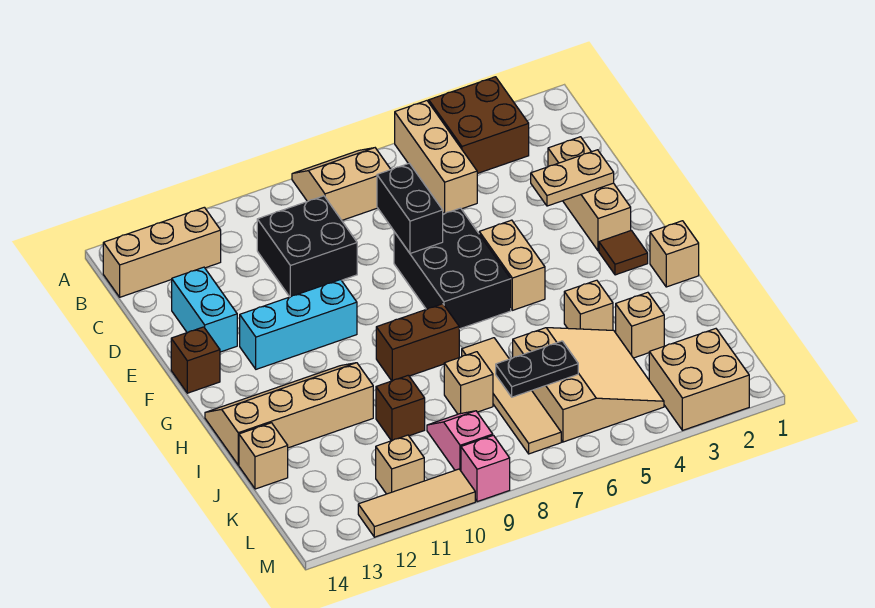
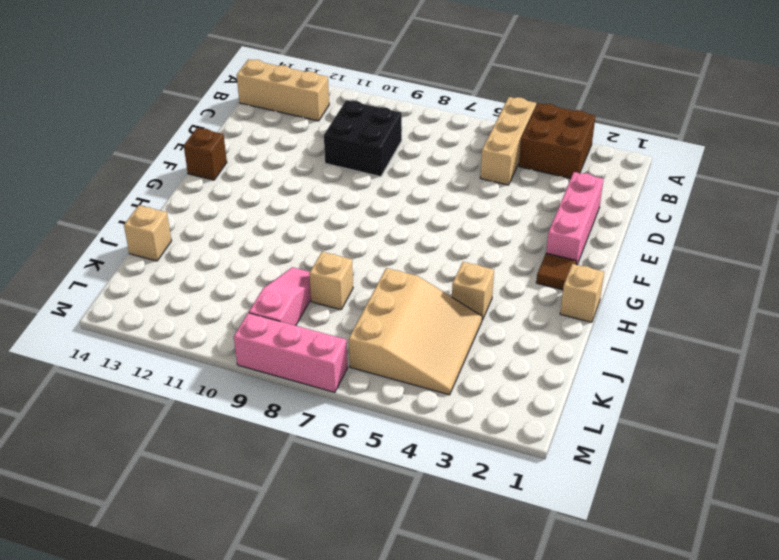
pink 1x3 brick [546,172,603,265] -> tan 1x3 brick [548,137,631,251]
pink 1x3 slope [249,267,311,326] -> pink 1x2 slope [427,411,493,471]
pink 1x3 brick [234,313,348,392] -> pink 1x1 brick [461,435,510,502]
none -> tan 2x2 slope [292,148,391,220]
none -> cyan 1x2 brick [172,267,237,352]
none -> black 2x3 brick [394,208,511,329]
none -> tan 1x2 brick [479,220,545,310]

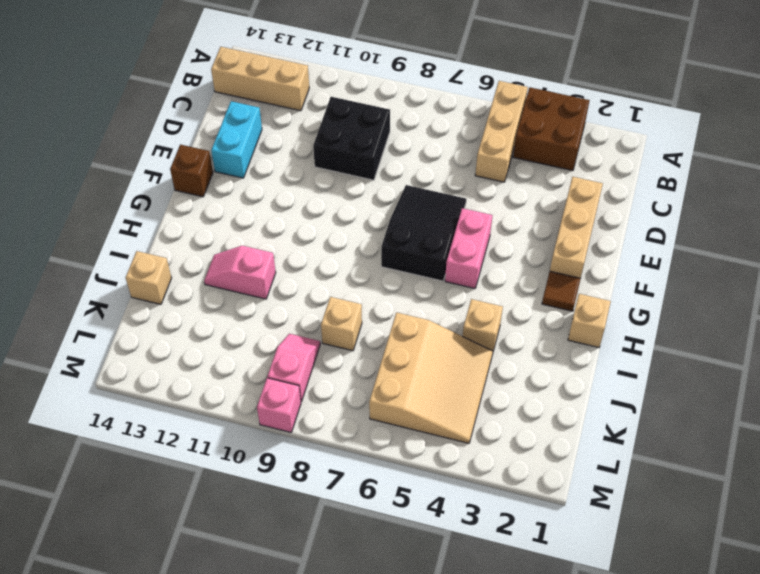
black 2x3 slope [381,185,466,281] -> black 2x3 brick [394,208,511,329]
pink 1x2 brick [445,208,492,288] -> tan 1x2 brick [479,220,545,310]
pink 1x2 slope [204,246,276,299] -> tan 2x4 slope [205,363,373,465]
none -> tan 2x2 slope [292,148,391,220]
none -> cyan 1x3 brick [240,280,357,369]
none -> brown 1x2 brick [376,304,459,381]
none -> tan 1x4 tile [462,338,561,454]

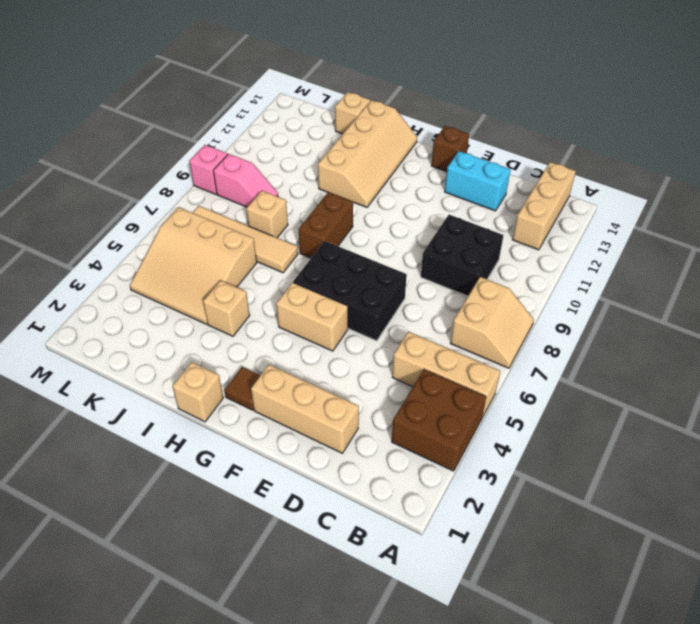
none -> cyan 1x3 brick [240,280,357,369]
none -> tan 1x1 brick [616,292,664,358]
none -> brown 1x1 brick [376,375,425,441]
none -> tan 2x2 brick [649,329,749,430]

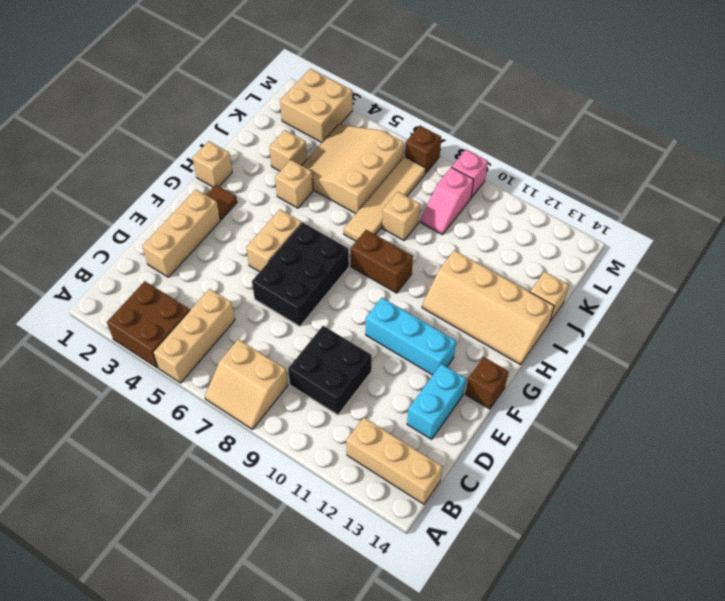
brown 1x1 brick [405,126,441,173] -> brown 1x1 brick moved to [376,375,425,441]
none -> tan 1x1 brick [376,435,424,494]
none -> tan 1x3 tile [358,469,475,537]
none -> black 1x2 brick [377,163,443,253]
none -> tan 1x2 plate [531,150,614,206]

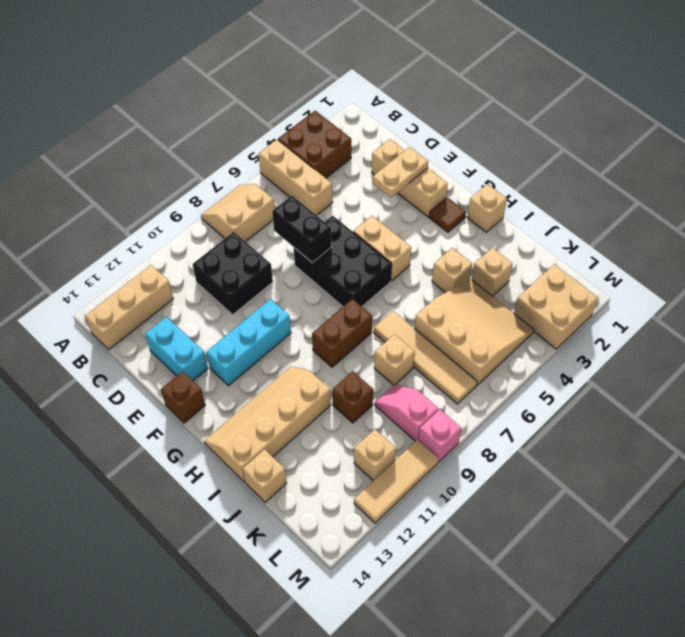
none -> black 1x2 plate [496,341,578,397]

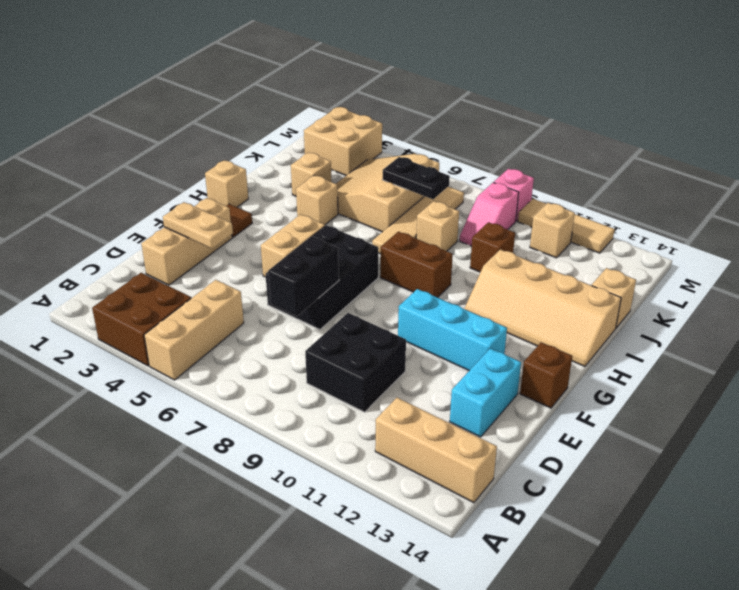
none -> tan 2x2 slope [292,148,391,220]

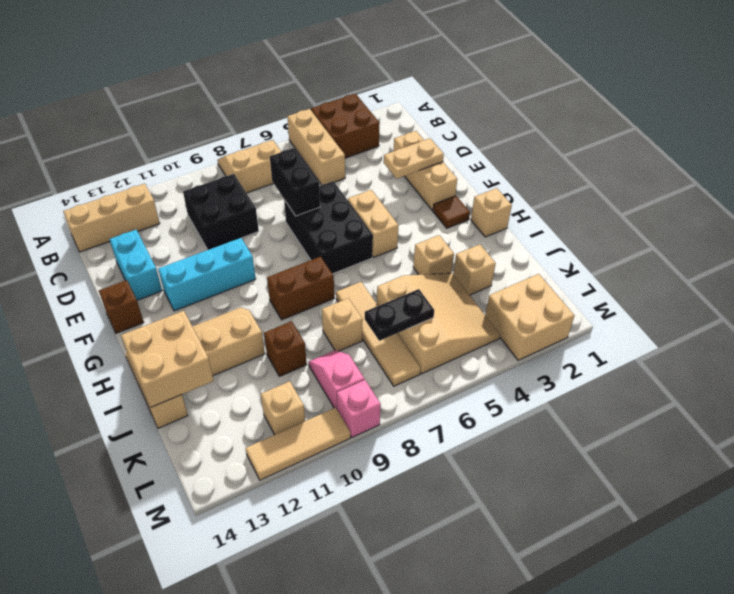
tan 2x2 brick [121,311,214,407] -> none

